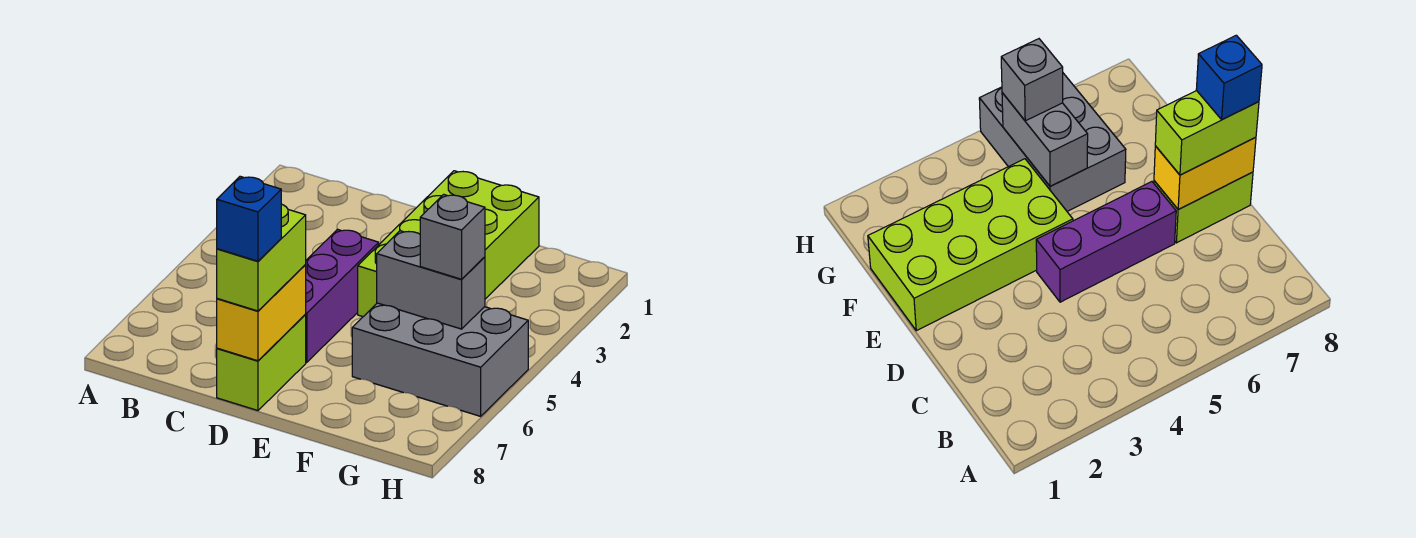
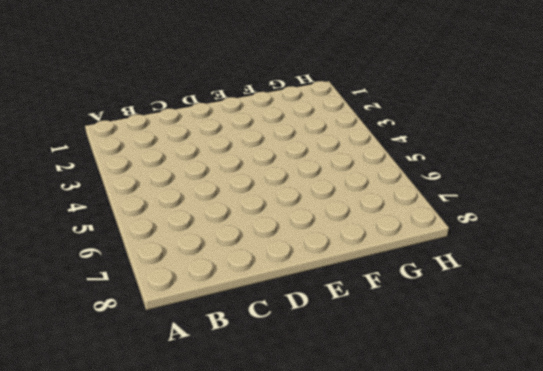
none -> purple 1x3 brick [305,229,379,362]
none -> lime 1x2 brick [217,315,306,411]

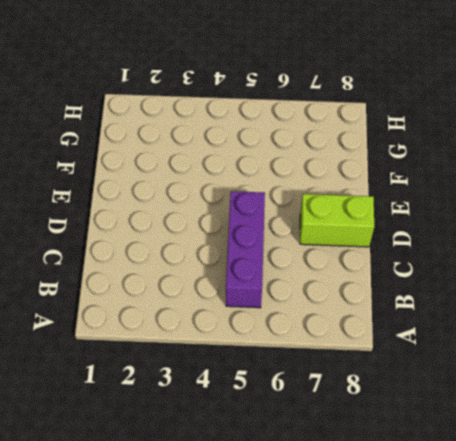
purple 1x3 brick [226,191,265,308] -> purple 1x3 brick turned to [305,229,379,362]
none -> lime 2x4 brick [358,171,539,317]
none -> grey 2x3 brick [352,303,528,416]

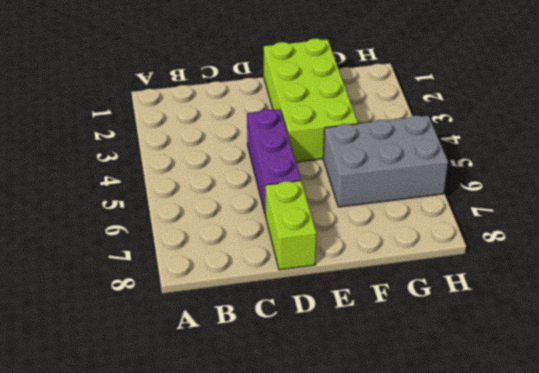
none -> yellow 1x2 brick [217,265,306,361]
none -> grey 1x2 brick [377,231,485,329]

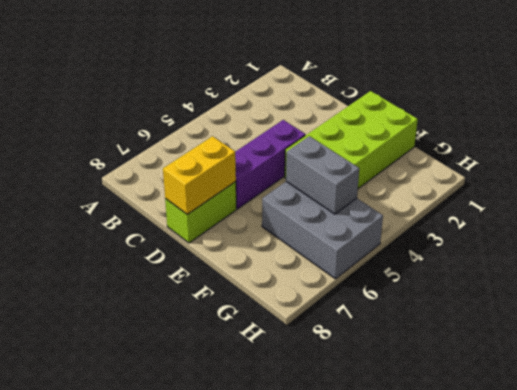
none -> lime 1x2 brick [217,204,306,311]
none -> grey 1x1 brick [420,194,485,279]

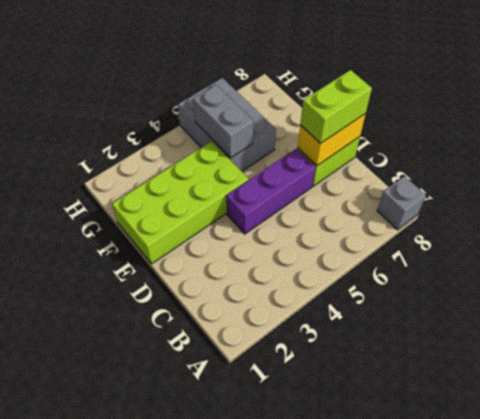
grey 1x1 brick [377,176,426,230] -> grey 1x1 brick moved to [420,194,485,279]
none -> blue 1x1 brick [217,176,281,261]

